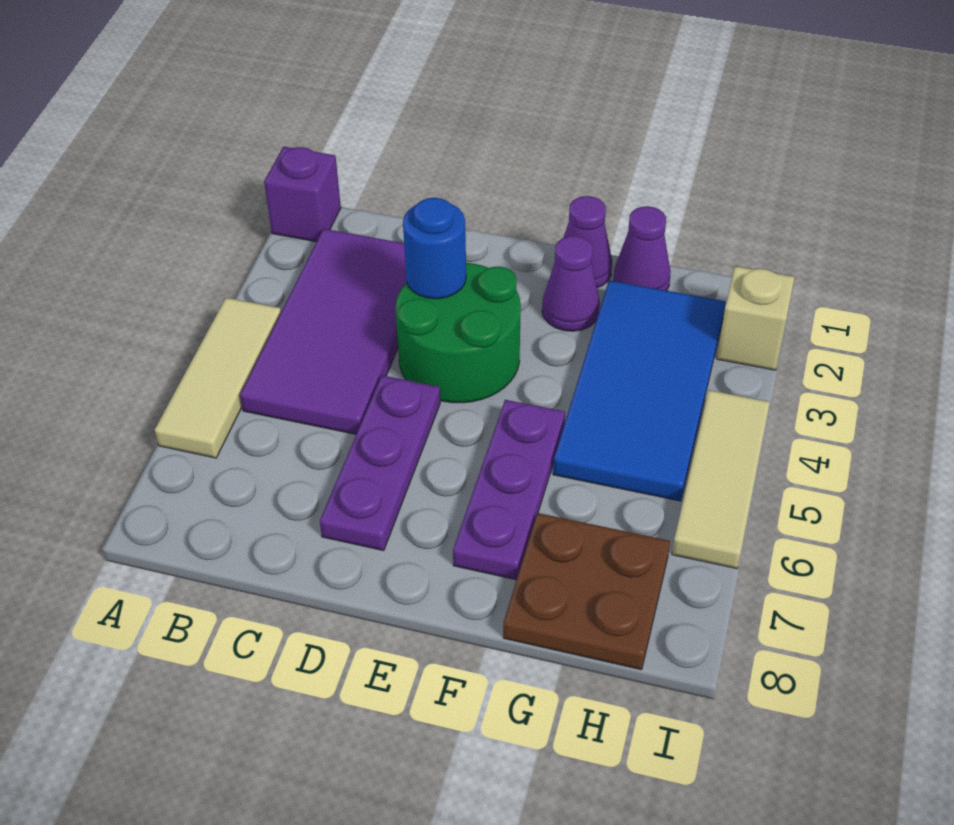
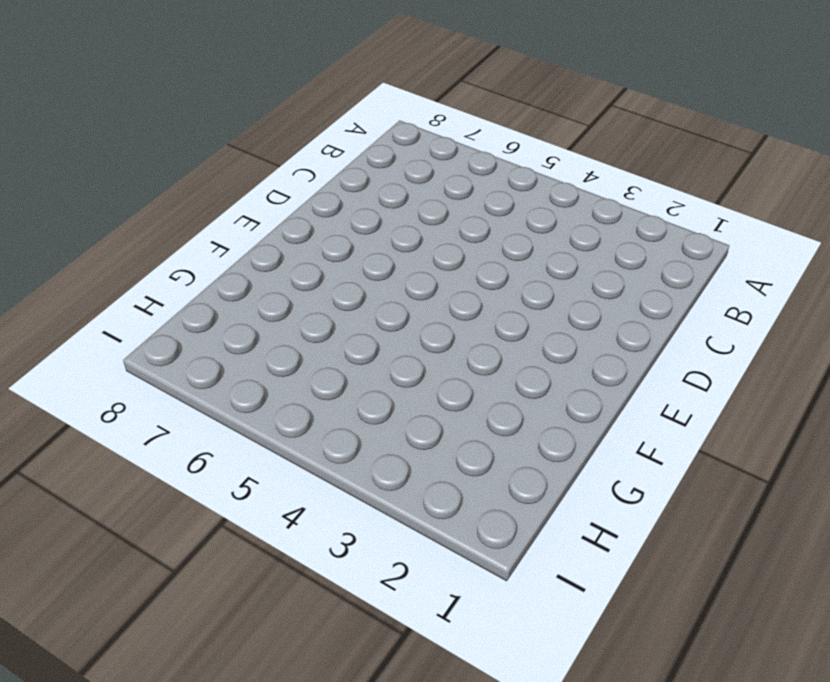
none -> purple 1x1 brick [264,147,341,242]
none -> tan 1x3 tile [155,298,281,458]
none -> purple 2x4 tile [240,229,407,434]

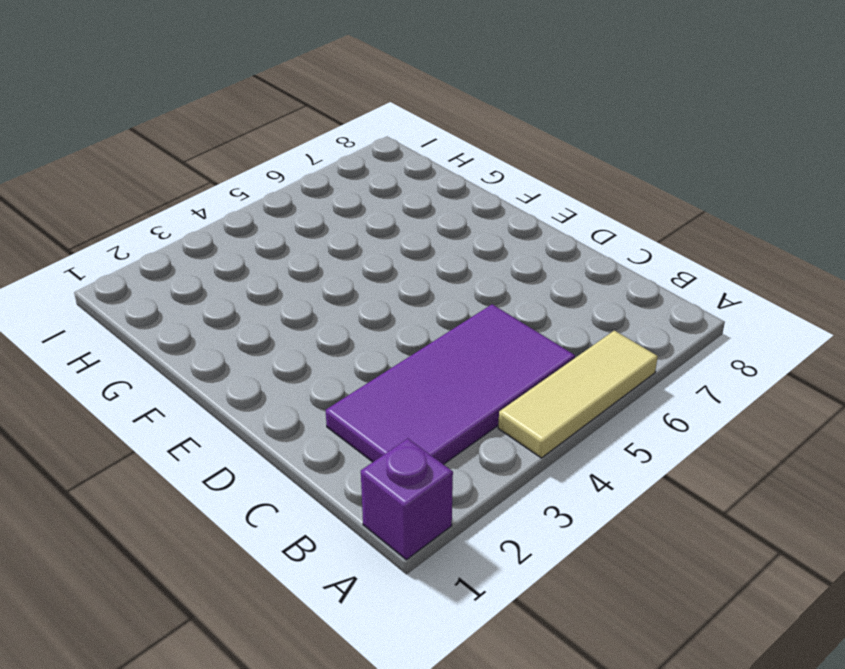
none -> green 2x2 round brick [396,263,521,403]
none -> purple 1x3 plate [320,375,440,551]
none -> purple 1x1 cone [563,196,612,288]

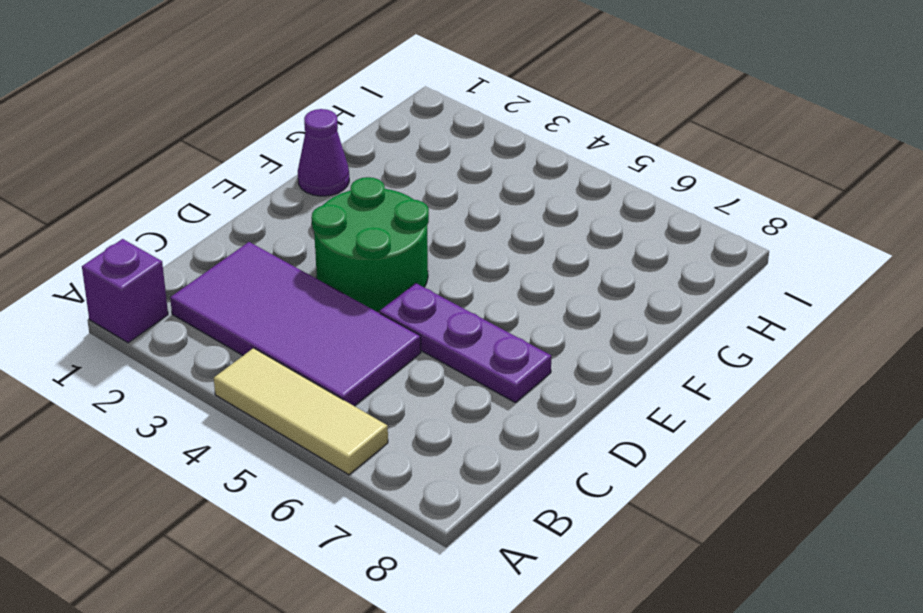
none -> purple 1x1 cone [542,236,600,331]
none -> purple 1x3 plate [453,400,565,580]
none -> purple 1x1 cone [614,206,671,291]

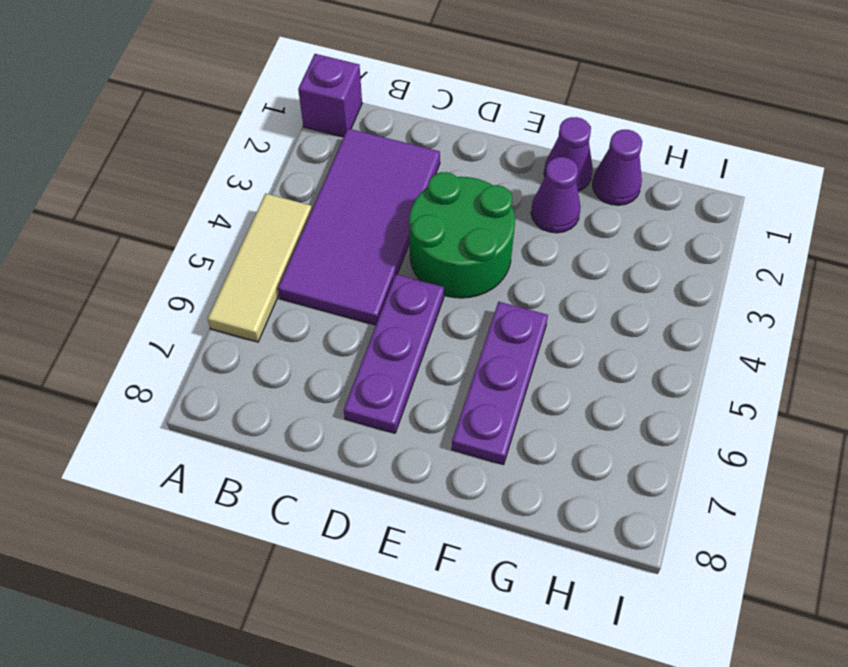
none -> blue 2x4 tile [553,280,726,501]
none -> brown 2x2 plate [503,513,670,670]
none -> tan 1x1 brick [717,266,794,370]

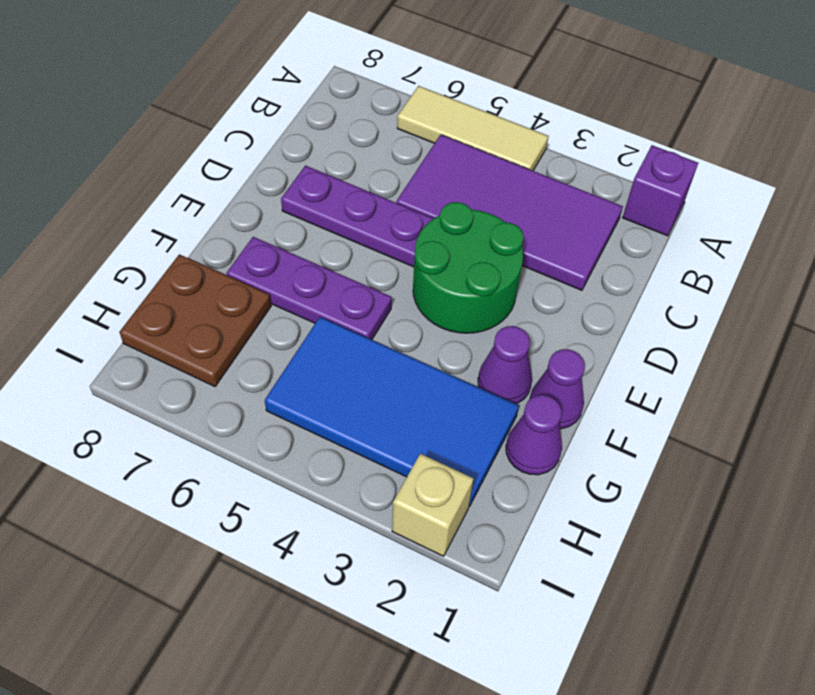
none -> tan 1x3 tile [672,390,770,569]
none -> blue 1x1 round brick [403,198,466,299]

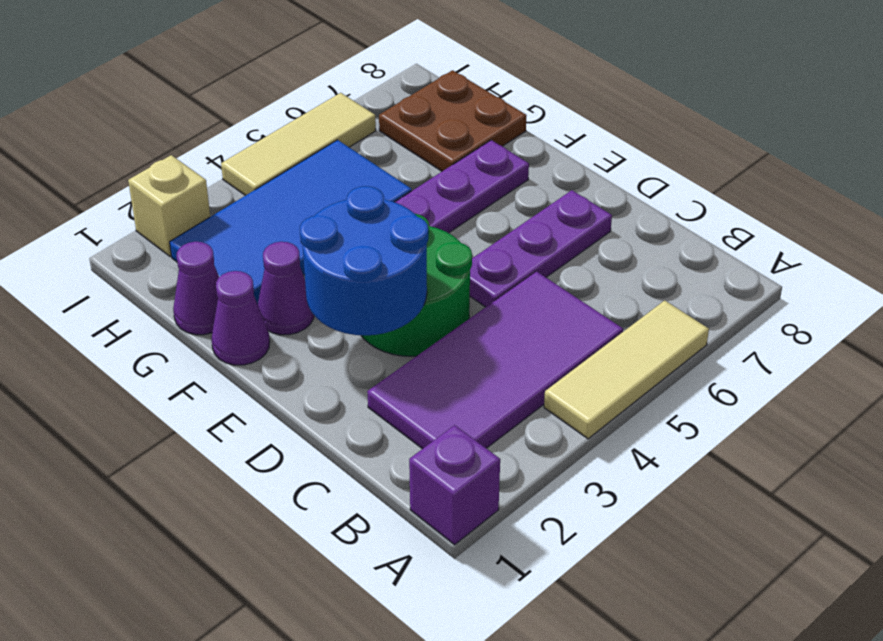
blue 2x2 round brick [300,186,428,336] -> blue 1x1 round brick [403,198,466,299]

